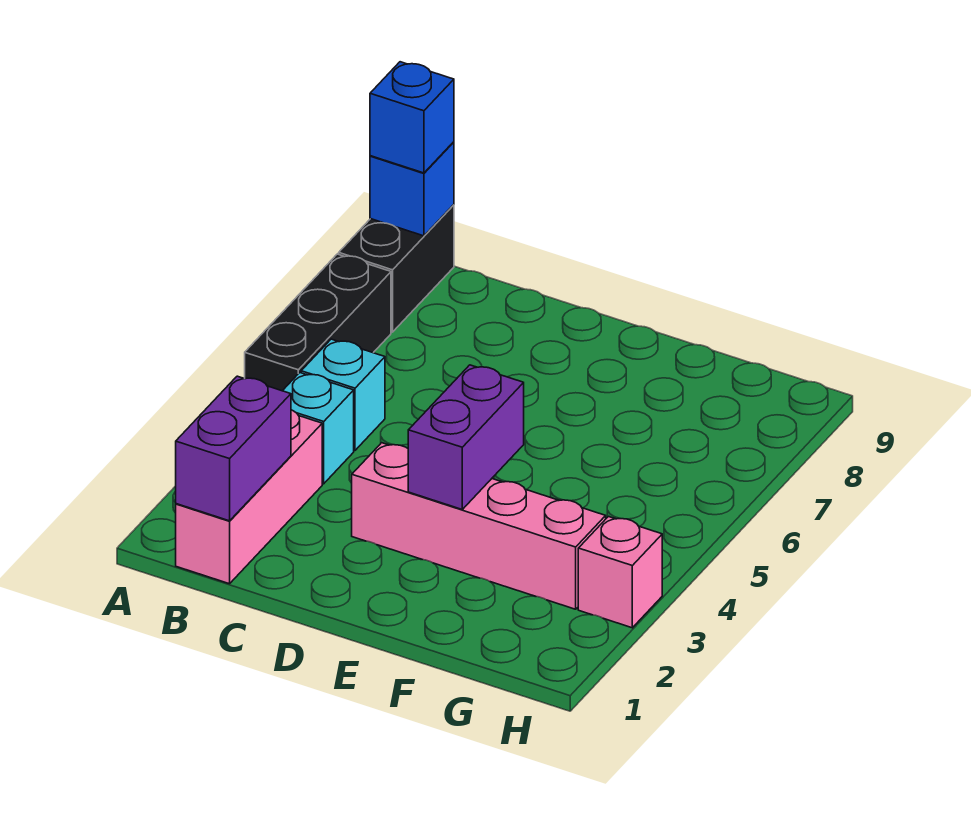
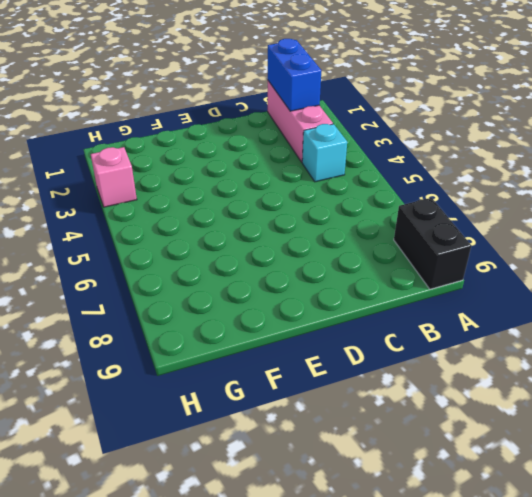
blue 1x2 brick [268,39,321,111] -> purple 1x2 brick [176,376,291,521]
none -> black 1x3 brick [245,254,391,391]
none -> cyan 1x1 brick [301,339,385,450]

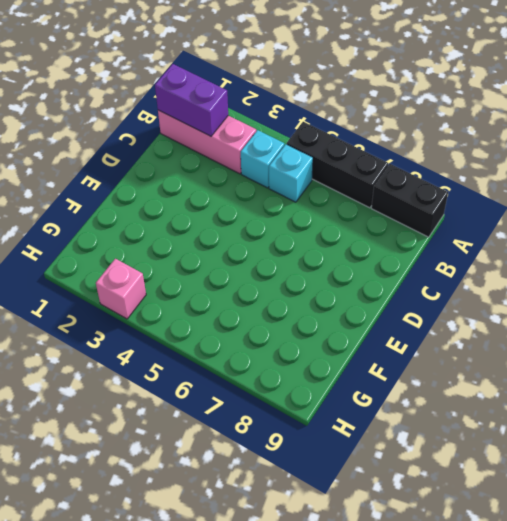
none -> pink 1x4 brick [352,443,606,609]
none -> blue 1x1 brick [370,142,454,236]

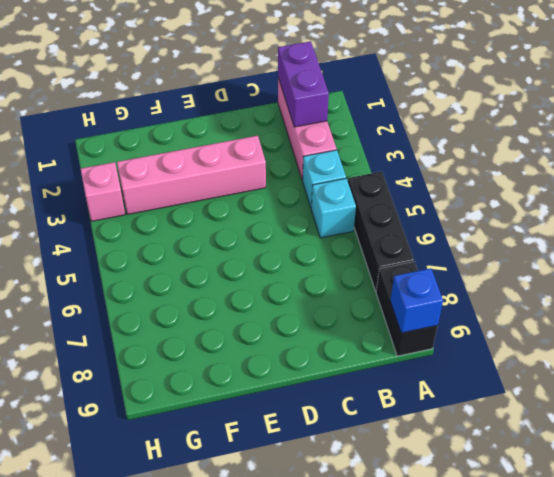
none -> purple 1x2 brick [408,365,524,509]
none -> blue 1x1 brick [370,62,454,173]

